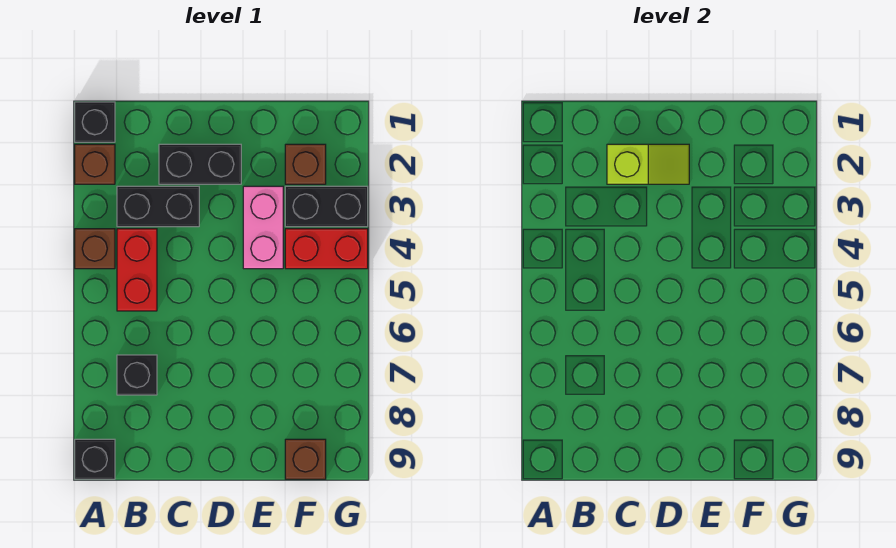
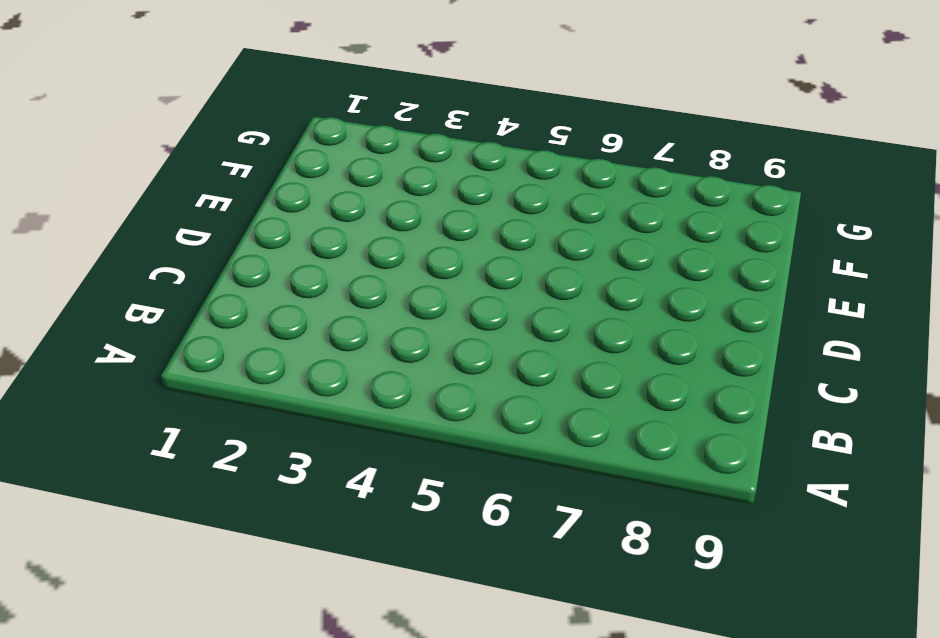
none -> black 1x1 brick [75,102,115,142]
none -> brown 1x1 brick [75,144,115,184]
none -> brown 1x1 brick [75,229,115,269]

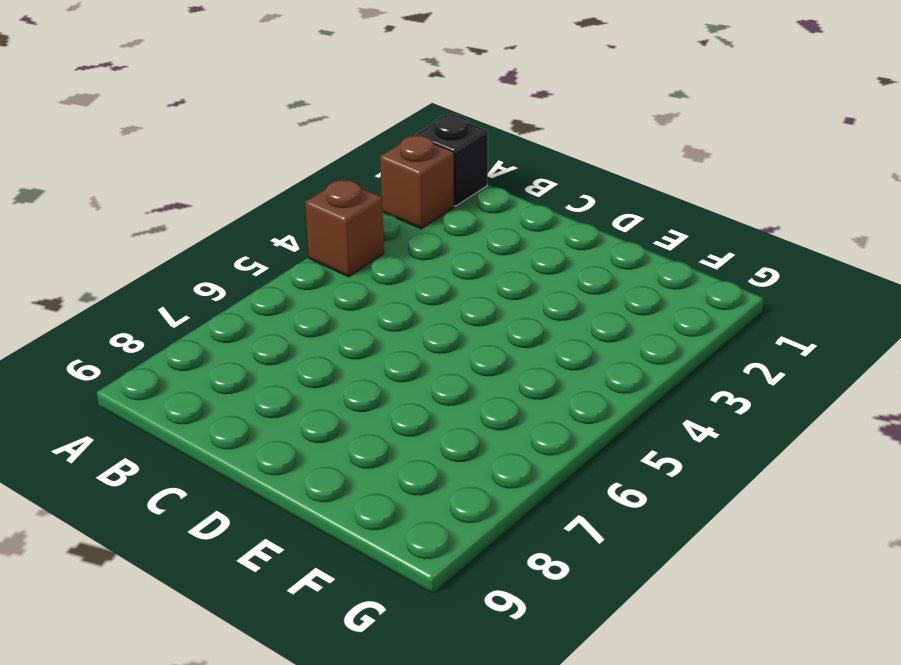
none -> black 1x1 brick [75,439,115,479]
none -> black 1x2 brick [117,186,199,227]
none -> red 1x2 brick [117,229,157,311]

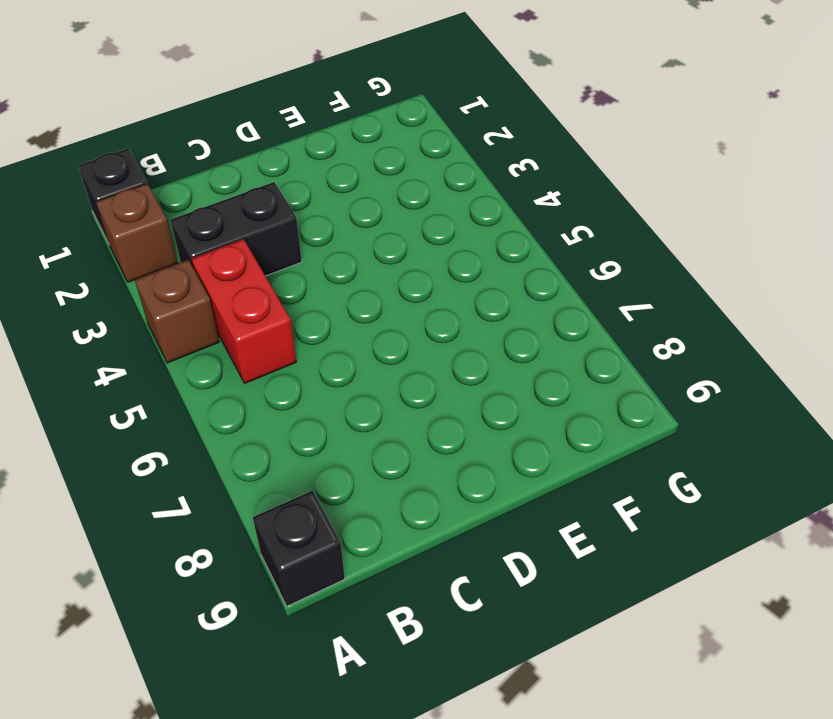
none -> black 1x1 brick [117,355,157,395]
none -> black 1x2 brick [159,144,241,184]
none -> pink 1x2 brick [243,186,283,269]

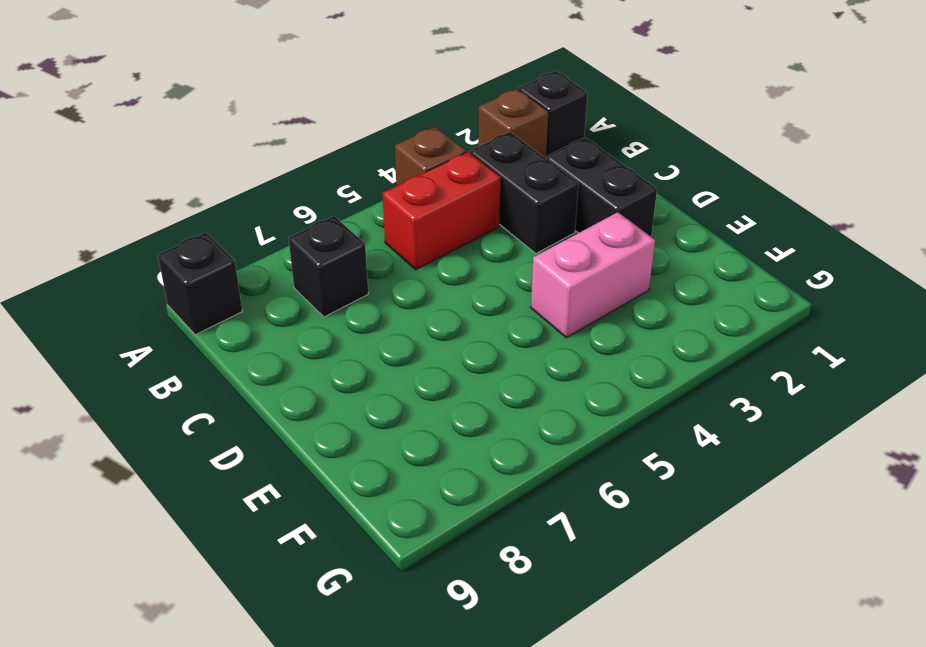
none -> brown 1x1 brick [285,144,326,184]
none -> black 1x2 brick [285,186,368,227]
none -> red 1x2 brick [285,229,368,269]

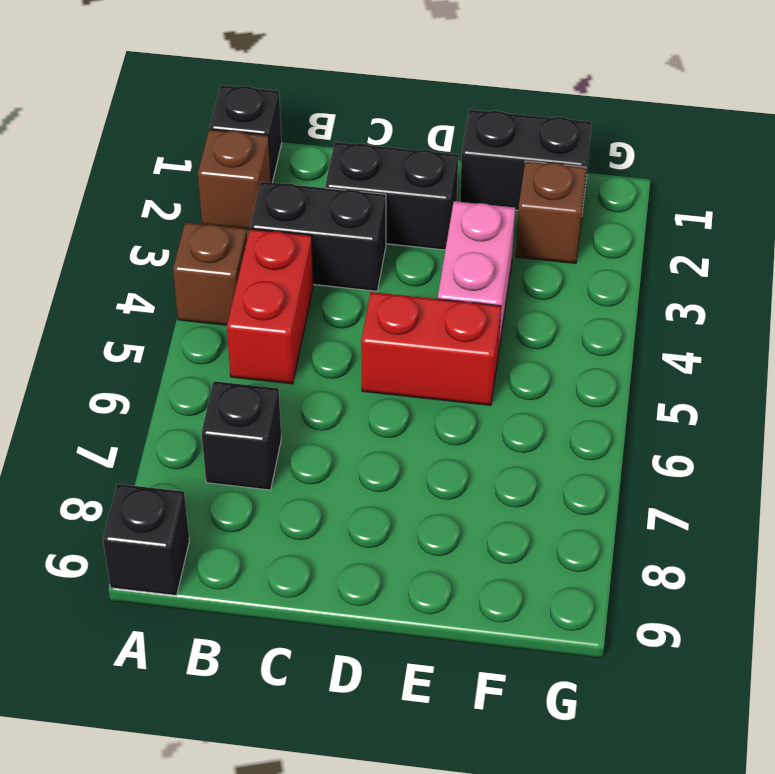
red 1x2 brick [361,292,501,405] -> red 1x2 brick moved to [285,229,368,269]
black 1x2 brick [460,110,592,211] -> black 1x2 brick moved to [285,186,368,227]
none -> brown 1x1 brick [285,439,326,479]
none -> lime 1x2 slope [607,144,689,184]

